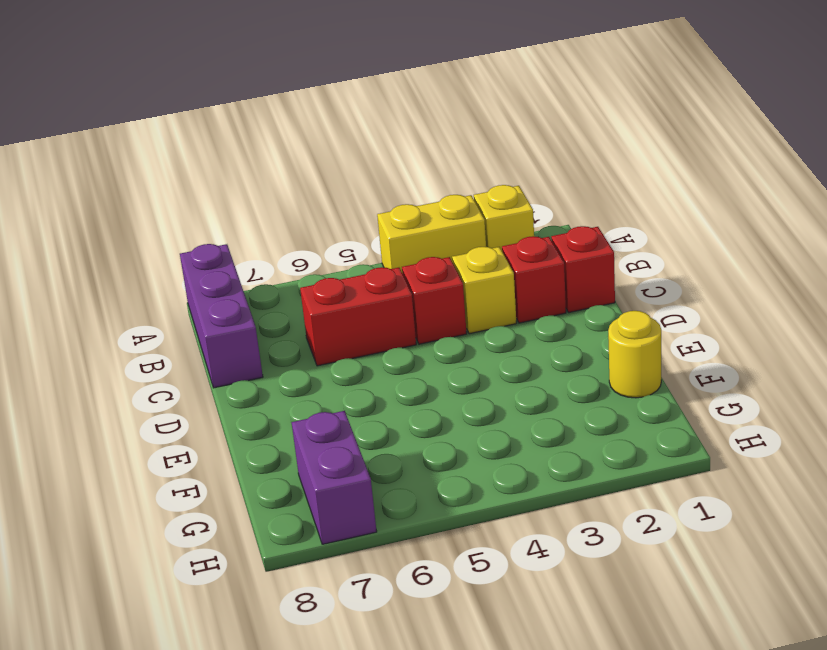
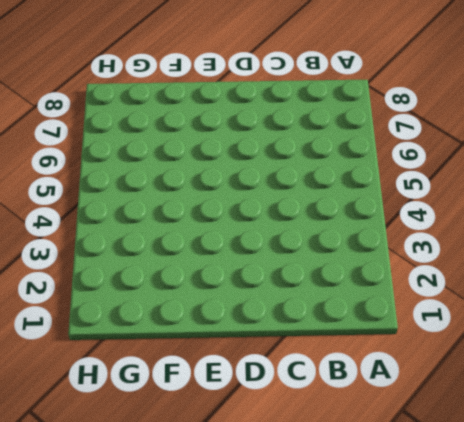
none -> yellow 1x1 brick [474,185,534,250]
none -> yellow 1x2 brick [377,195,486,272]

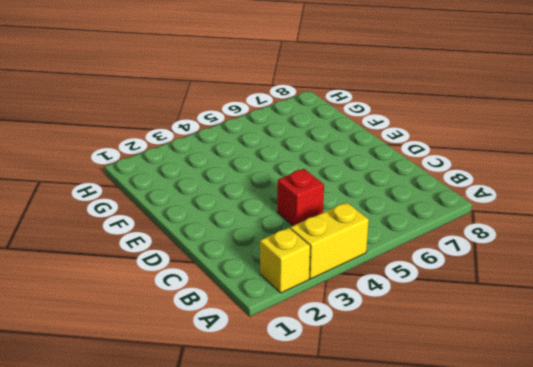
none -> purple 1x3 brick [180,244,263,388]
none -> red 1x1 brick [551,226,615,313]

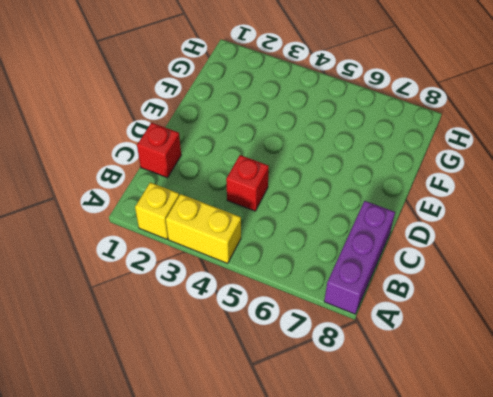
none -> red 1x1 brick [502,236,566,323]
none -> yellow 1x1 brick [452,247,516,334]

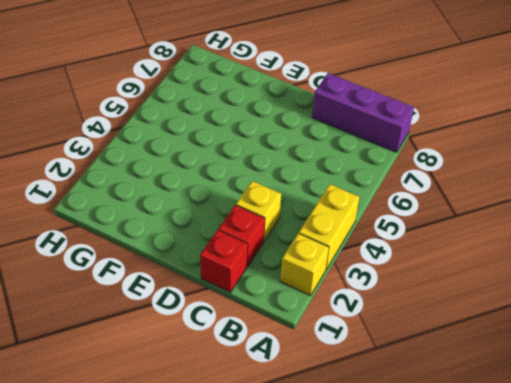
none -> red 1x1 brick [402,257,467,344]
none -> red 1x2 brick [300,267,416,366]

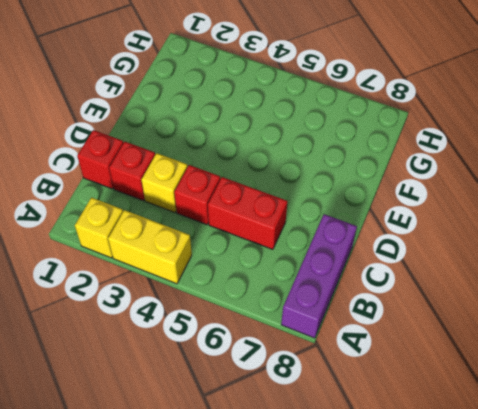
none -> yellow 1x1 round brick [608,311,661,398]
none -> purple 1x2 brick [291,411,377,544]

